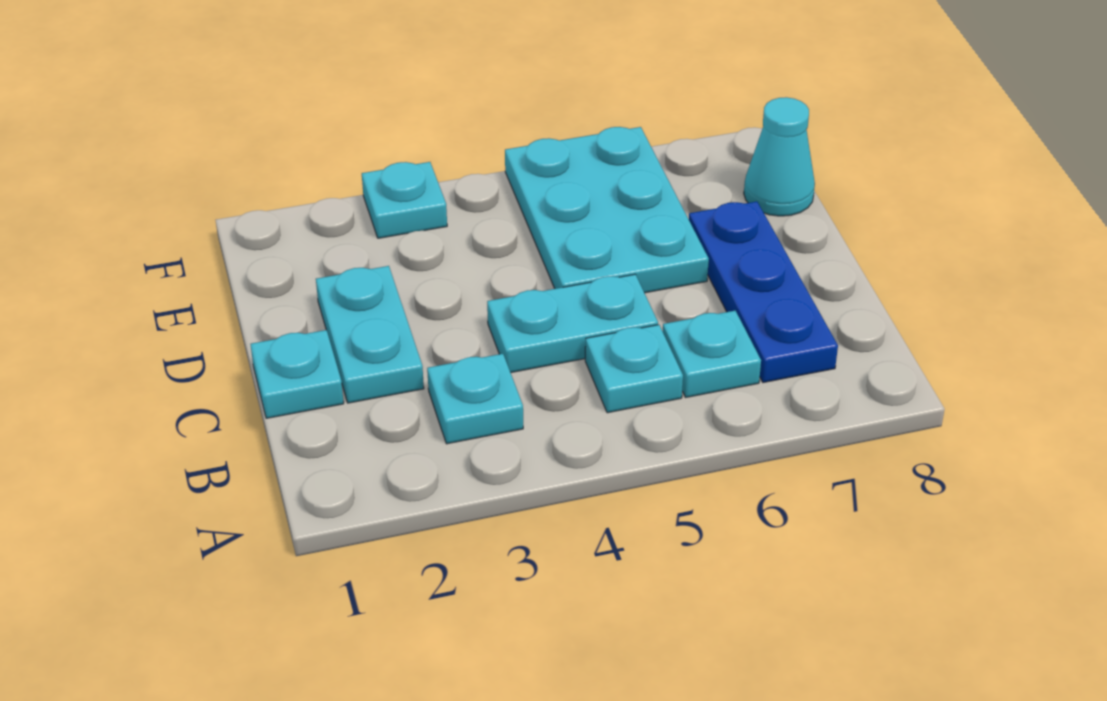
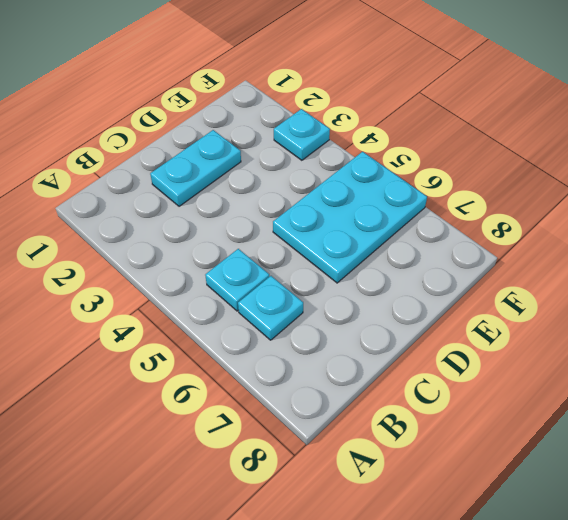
none -> cyan 1x1 plate [427,354,523,444]
none -> blue 1x3 plate [689,201,838,383]

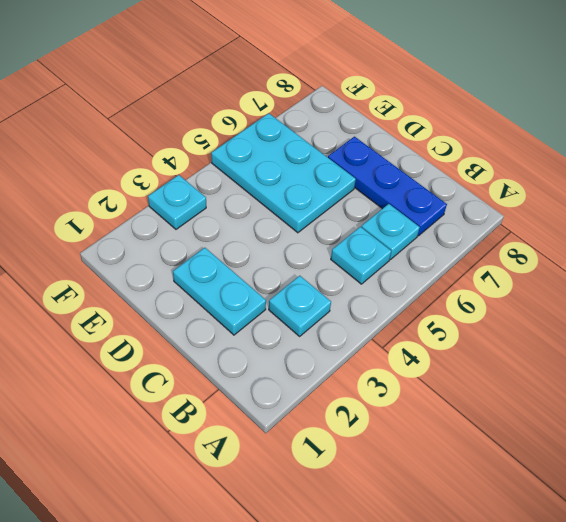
none -> cyan 1x1 plate [250,330,344,418]
none -> cyan 1x2 plate [487,274,658,373]

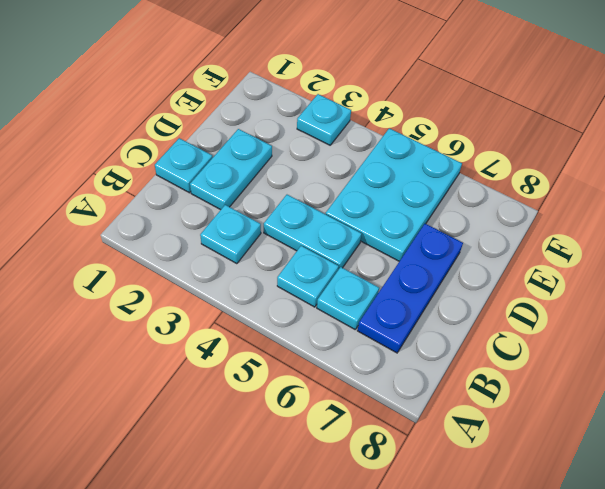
none -> cyan 1x1 cone [744,97,815,216]

